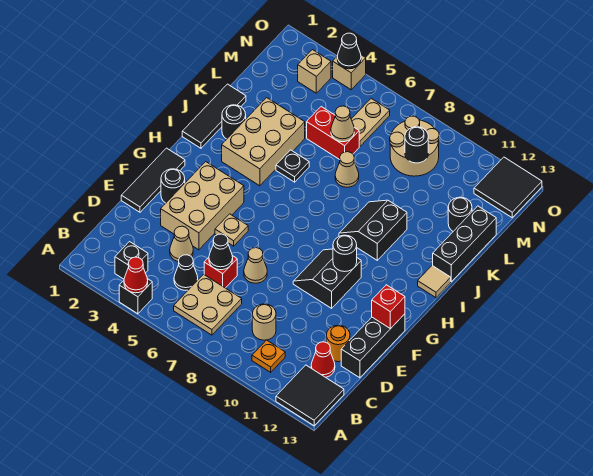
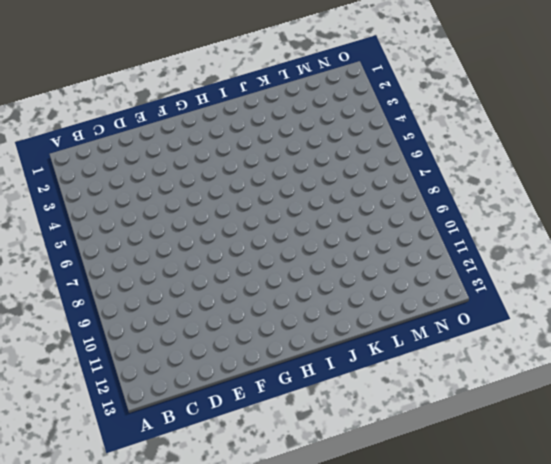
none -> black 1x1 brick [119,279,152,314]
none -> black 2x2 tile [276,365,344,426]
none -> black 1x1 brick [115,242,148,279]
none -> tan 2x2 plate [174,274,242,335]

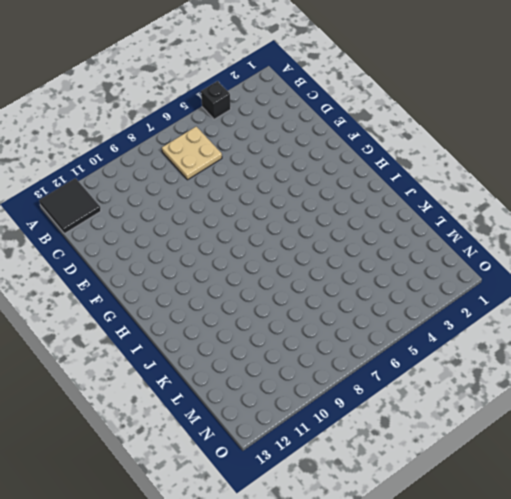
none -> black 1x1 brick [115,242,148,279]
none -> orange 1x1 plate [252,340,285,372]
none -> black 1x1 cone [174,255,198,290]
none -> tan 1x1 round brick [252,304,276,340]

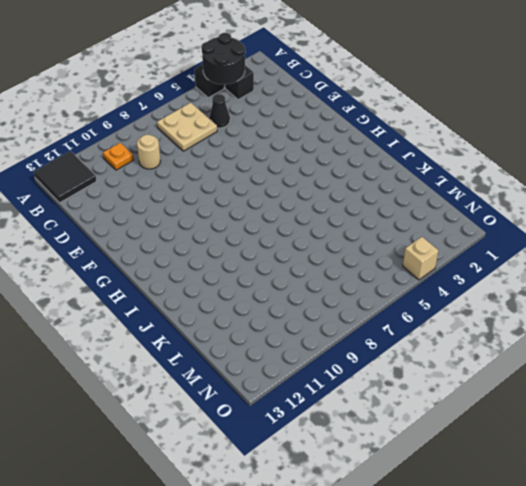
black 2x2 round brick [201,33,245,85] -> red 1x1 cone [124,257,148,293]
none -> red 1x1 cone [311,342,335,377]
none -> tan 1x1 cone [170,226,193,262]
none -> red 1x1 brick [204,256,237,288]
none -> orange 1x1 round brick [326,325,350,362]

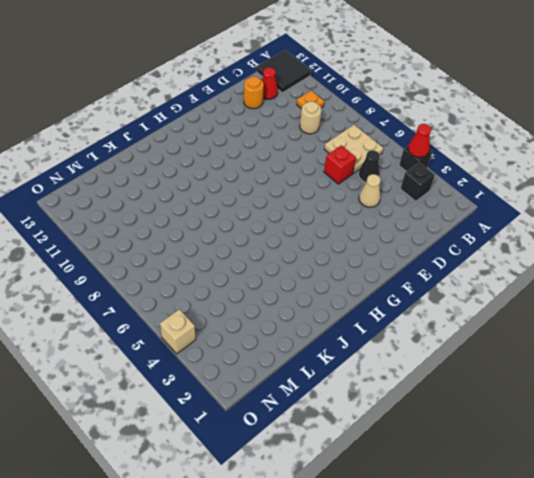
none -> black 1x3 brick [341,314,405,378]
none -> black 1x3 tile [121,148,185,212]
none -> tan 2x3 brick [161,162,244,250]
none -> tan 1x1 cone [244,248,267,283]

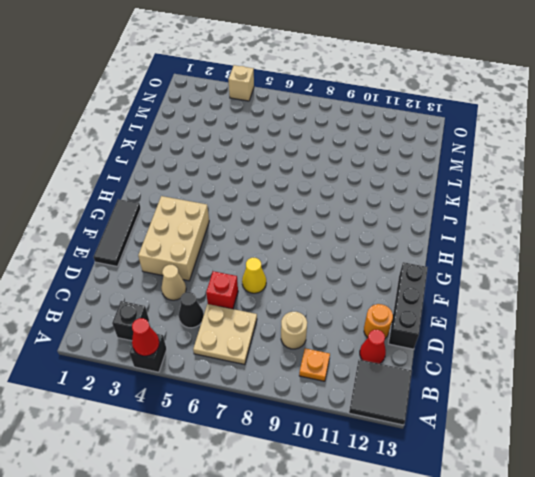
yellow 1x1 cone [242,258,266,293] -> tan 1x1 cone [244,248,267,283]
none -> black 1x1 round brick [161,169,185,203]
none -> tan 1x1 plate [215,214,248,246]
none -> black 2x2 slope [293,249,361,308]
none -> black 1x3 tile [182,84,246,148]

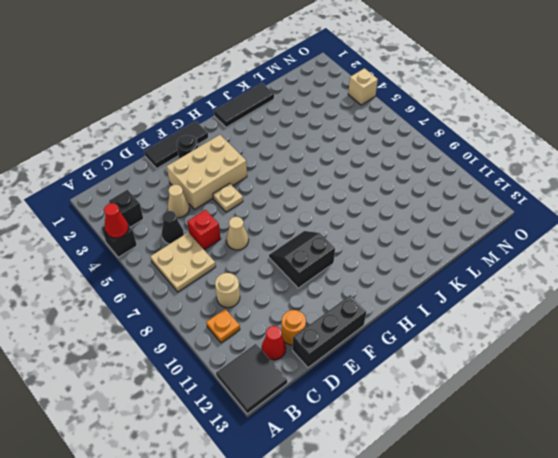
none -> tan 2x3 brick [222,98,305,186]
none -> black 2x2 slope [339,200,407,260]
none -> tan 1x1 tile [418,266,451,298]
none -> black 1x1 round brick [222,105,246,139]

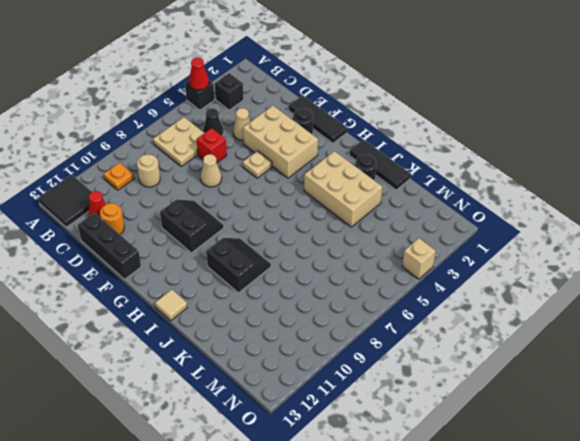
none -> black 1x1 plate [276,150,309,182]
none -> black 1x3 brick [433,206,496,282]
none -> tan 1x1 cone [335,152,359,187]
none -> red 1x2 brick [307,107,359,160]

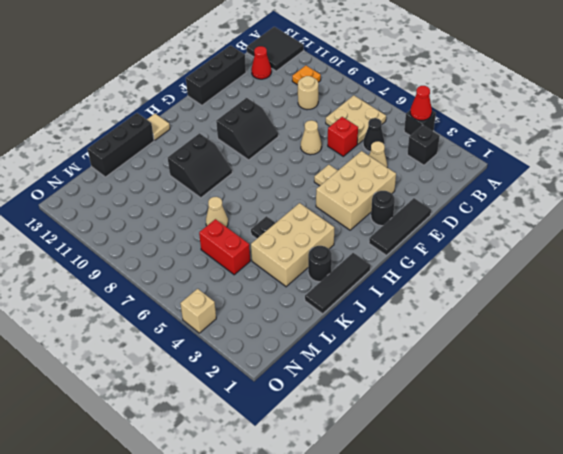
none -> orange 1x1 round brick [326,325,350,362]
none -> black 1x1 round brick [448,197,472,231]
none -> tan 1x2 plate [351,98,390,147]
none -> tan 2x2 round brick [390,116,439,176]

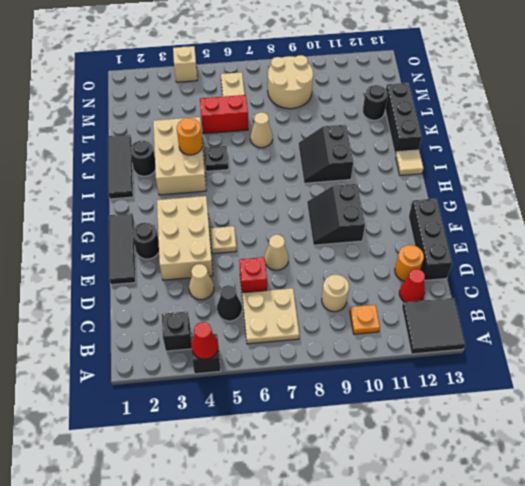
orange 1x1 round brick [177,118,202,155] -> none
none -> tan 1x1 brick [298,50,331,93]
none -> black 2x2 tile [474,157,542,218]
none -> black 1x1 cone [209,234,233,270]
none -> red 1x1 brick [372,285,405,329]

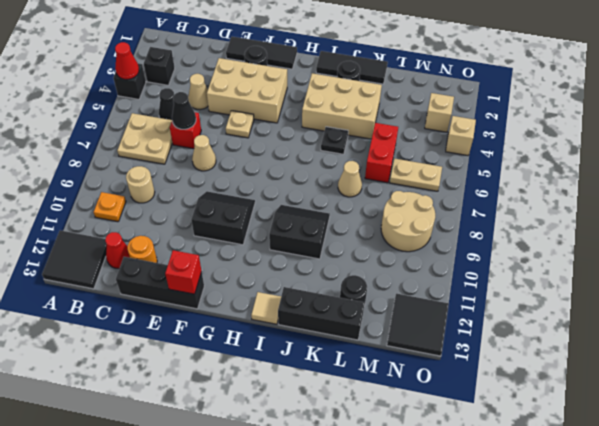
none -> black 1x1 round brick [333,235,357,272]
none -> tan 1x1 cone [331,106,354,142]
none -> black 1x1 round brick [405,127,428,163]
none -> black 1x1 cone [337,33,361,69]

